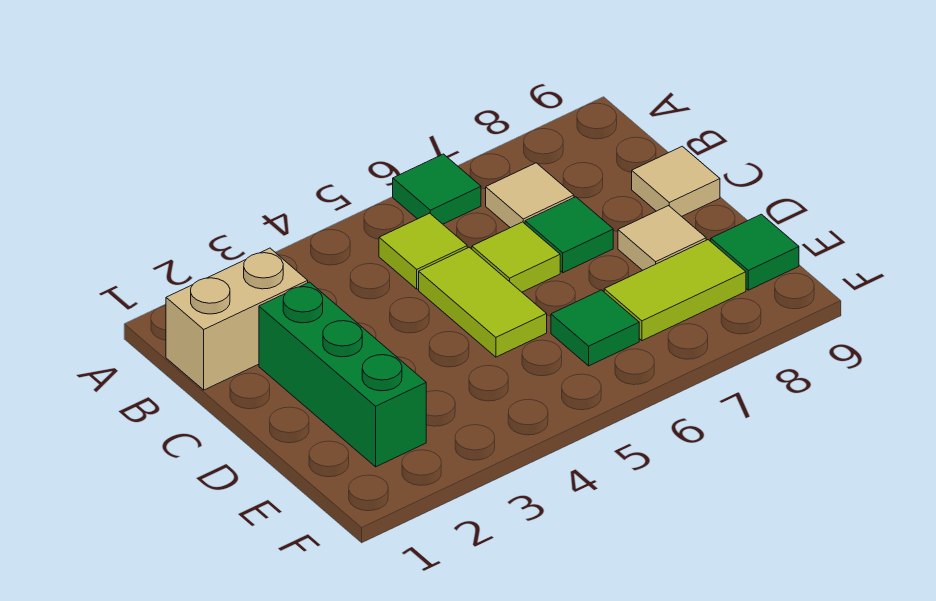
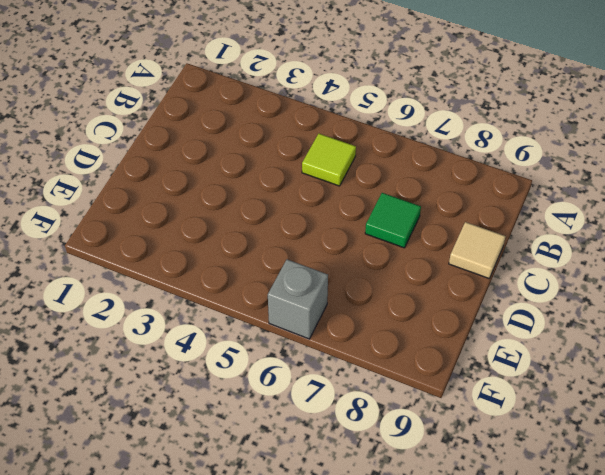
grey 1x1 brick [268,259,328,339] -> none
none -> green 1x1 tile [393,154,481,224]
none -> tan 1x2 brick [166,248,308,390]
none -> tan 1x1 tile [486,163,574,228]

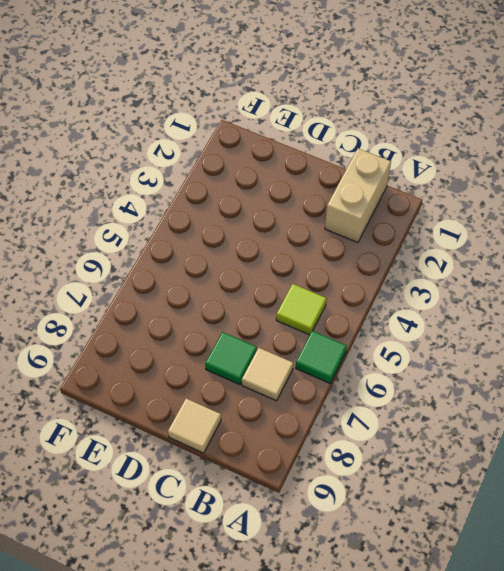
none -> green 1x3 brick [259,282,426,467]
none -> lime 1x2 tile [419,247,547,357]
none -> lime 1x1 tile [472,222,560,292]

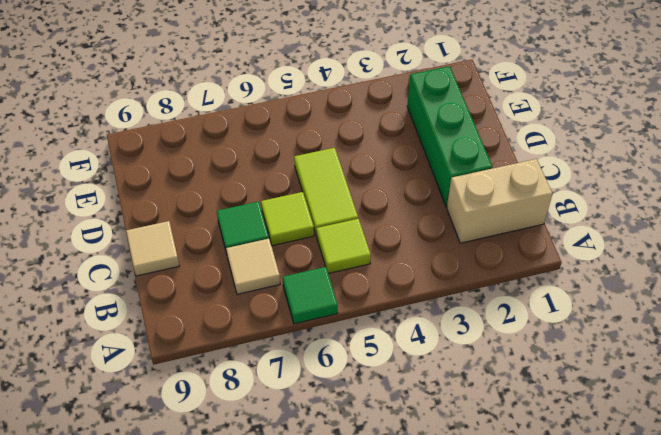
none -> tan 1x1 tile [618,206,706,270]
none -> green 1x1 tile [551,290,639,366]
none -> lime 1x2 tile [604,240,746,341]

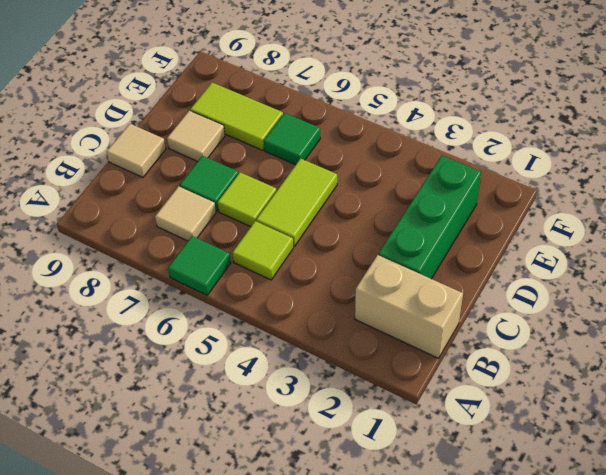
none -> green 1x1 tile [711,214,799,290]

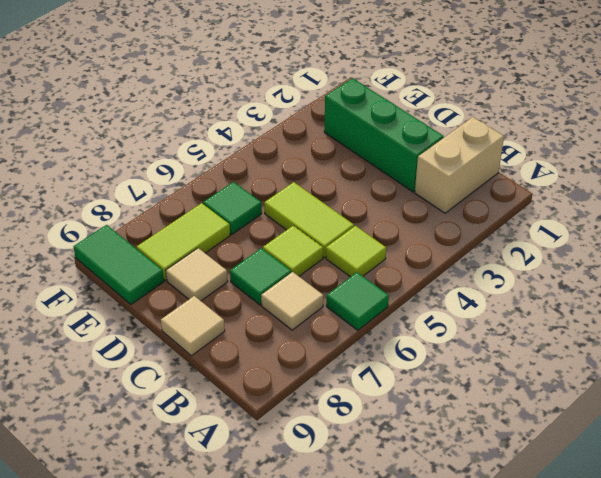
green 1x2 tile [73,225,164,304] -> green 1x1 tile [711,214,799,290]

